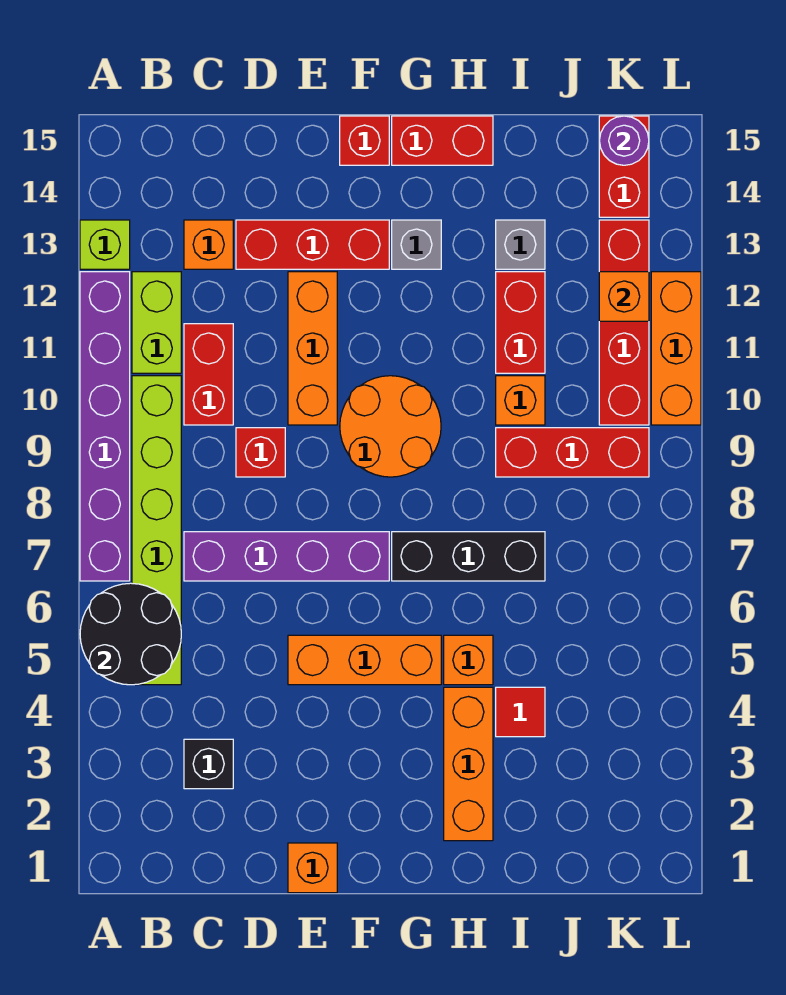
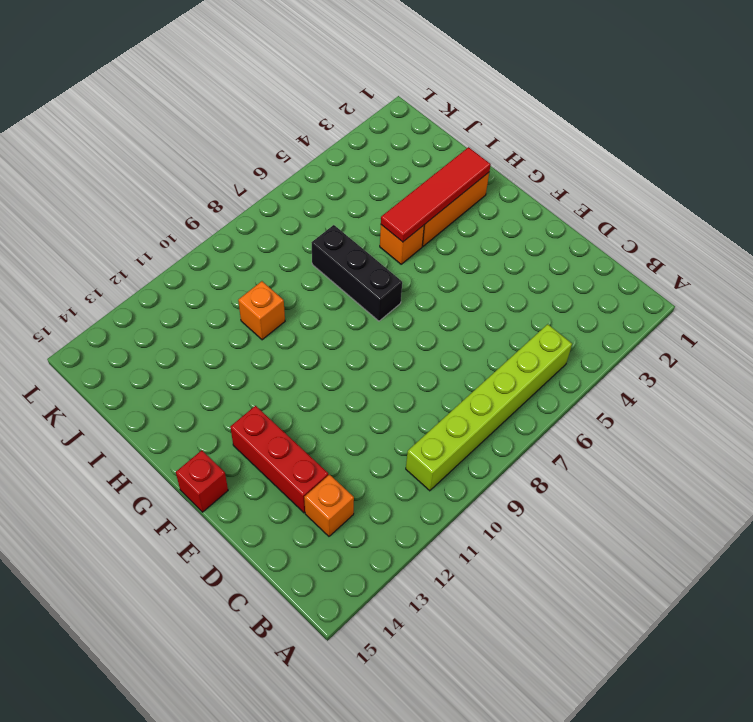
red 1x4 tile [381,147,491,242] -> none
none -> purple 1x6 brick [80,272,130,581]
none -> lime 1x1 brick [80,220,130,269]
none -> lime 1x2 brick [132,272,181,373]
none -> black 1x1 brick [184,739,233,789]

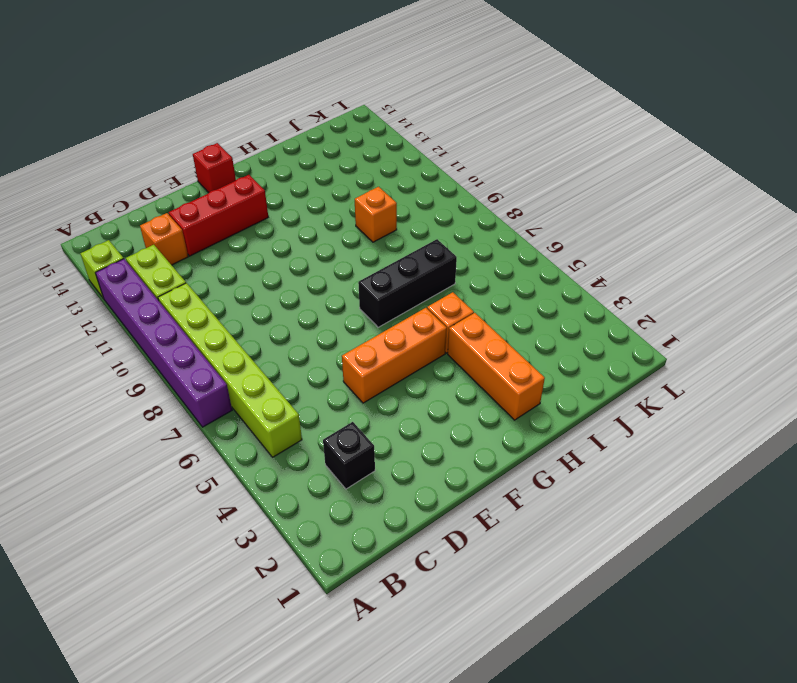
none -> purple 1x4 brick [184,532,389,581]
none -> red 1x2 brick [184,324,233,425]
none -> red 1x1 brick [236,428,285,477]
none -> orange 1x1 brick [288,843,337,893]

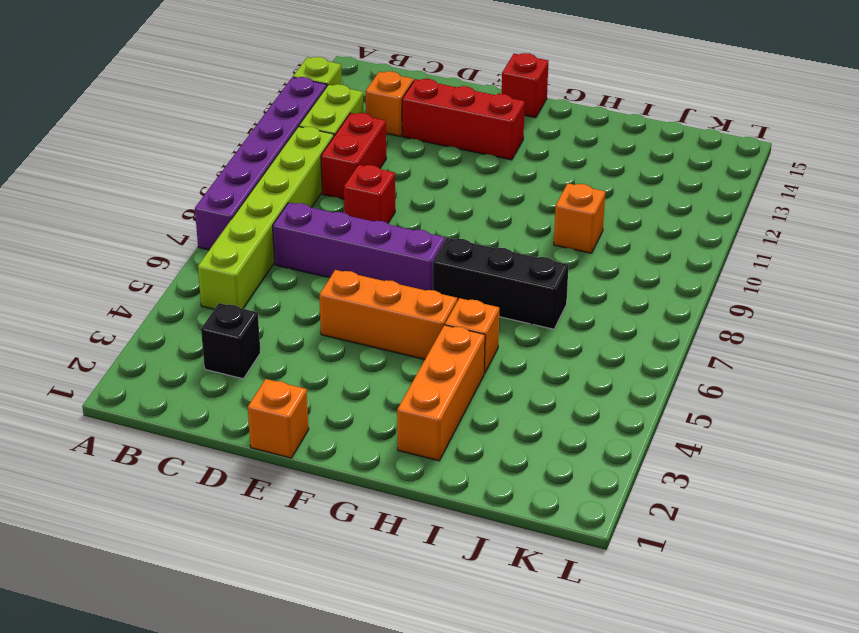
none -> orange 1x3 brick [288,272,337,425]
none -> orange 2x2 round brick [340,376,441,477]
none -> grey 1x1 brick [392,220,441,269]
none -> red 1x2 brick [392,116,493,165]

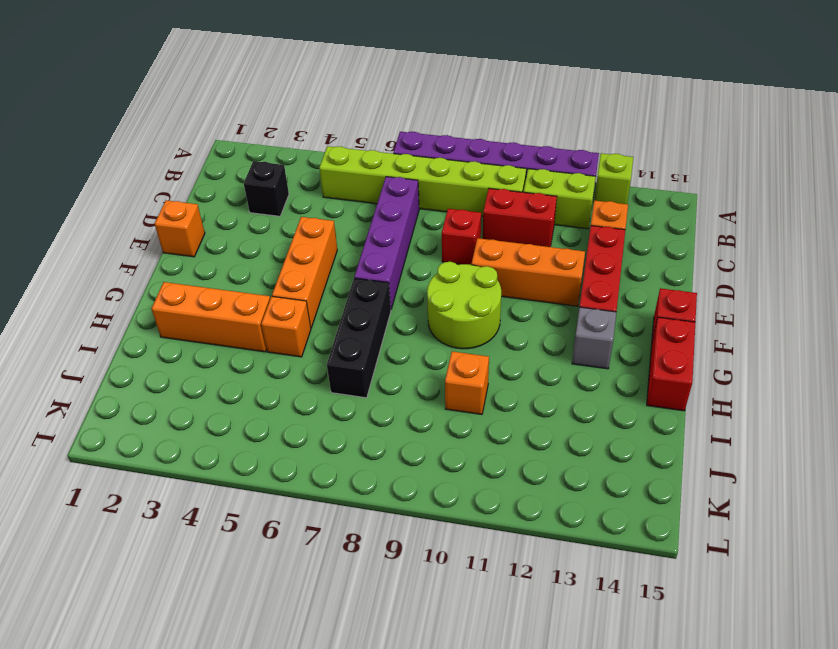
lime 2x2 round brick [427,262,501,349] -> orange 2x2 round brick [340,376,441,477]
none -> red 1x1 tile [496,687,545,737]
none -> red 1x3 brick [496,428,649,477]
none -> red 1x2 brick [496,272,545,373]
none -> grey 1x1 brick [496,220,545,269]

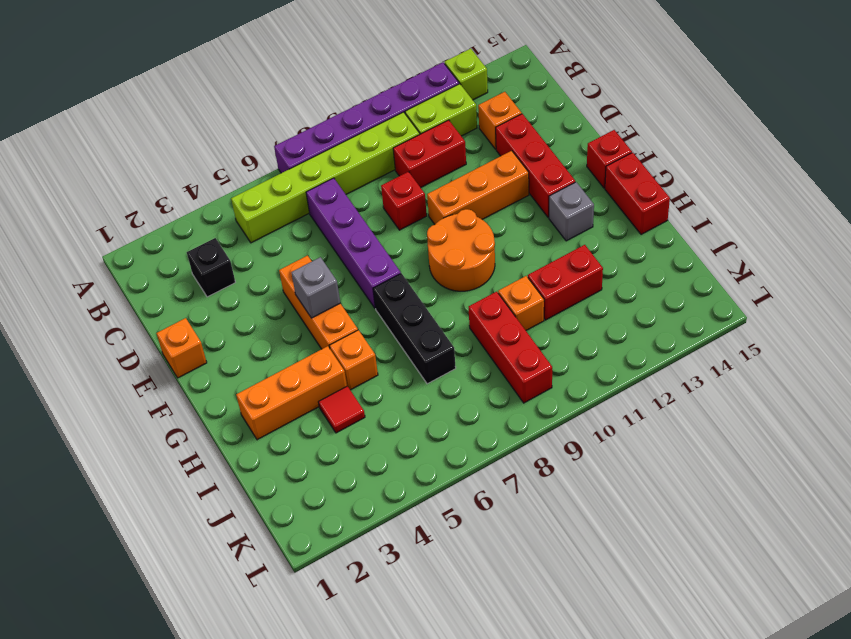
grey 1x1 brick [291,257,340,318] -> grey 1x1 brick moved to [496,220,545,269]
none -> red 1x4 brick [599,220,649,425]
none -> red 1x2 brick [599,116,649,217]
none -> orange 1x3 brick [651,272,701,425]
none -> black 2x2 round brick [80,583,181,685]

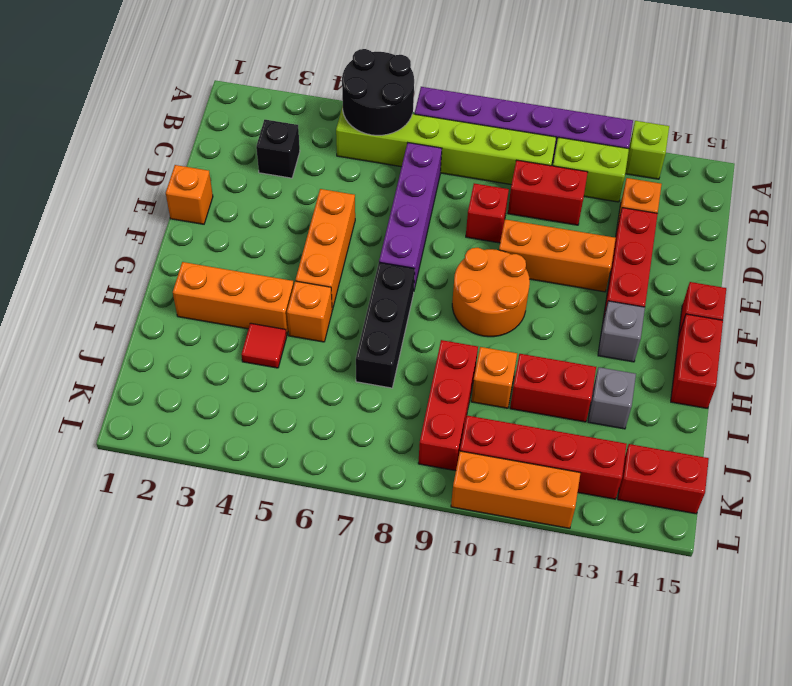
none -> orange 1x1 brick [599,272,649,321]
none -> purple 1x1 round brick [599,116,649,165]

